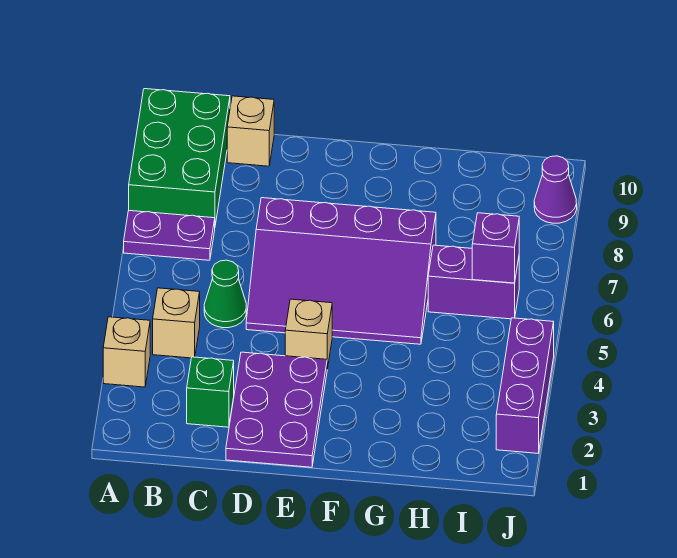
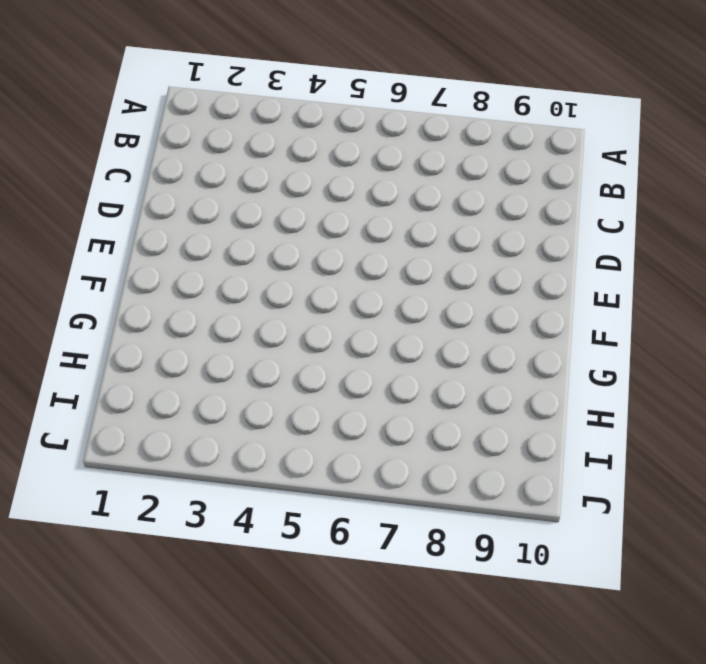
none -> tan 1x1 brick [103,317,150,387]
none -> purple 1x2 plate [124,210,215,260]
none -> green 2x3 brick [129,89,230,225]

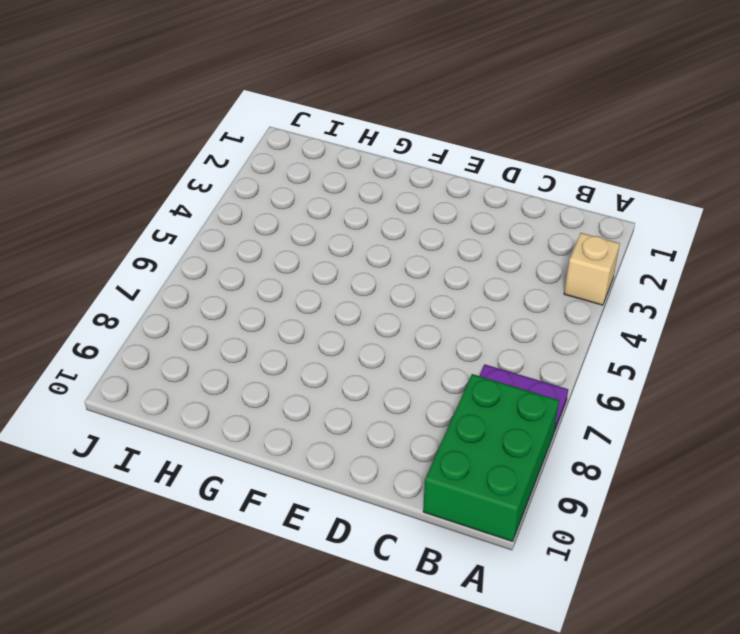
none -> tan 1x1 brick [153,288,200,358]
none -> green 1x1 brick [187,357,234,427]
none -> green 1x1 cone [204,260,246,328]

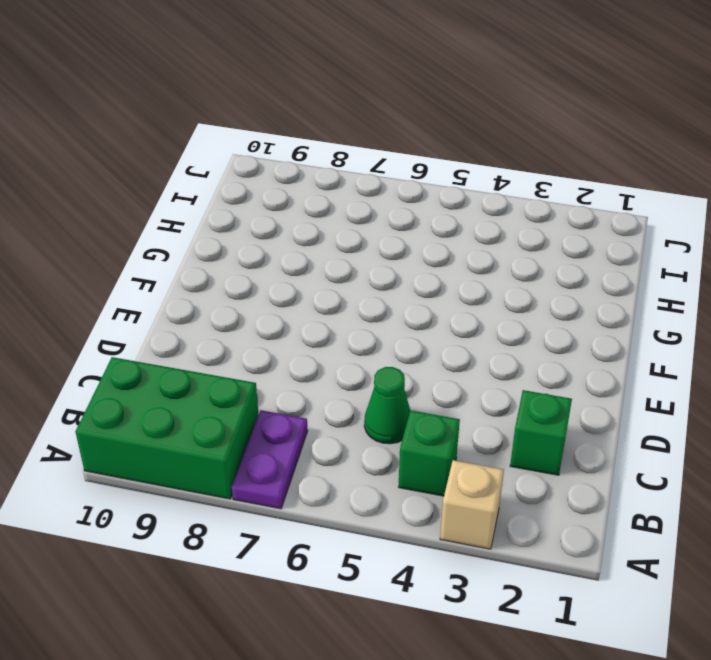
green 1x1 brick [399,410,460,496] -> tan 1x1 brick [153,288,200,358]
none -> tan 1x1 brick [227,96,274,166]
none -> purple 2x3 plate [226,352,327,467]
none -> purple 3x4 slope [246,198,436,344]

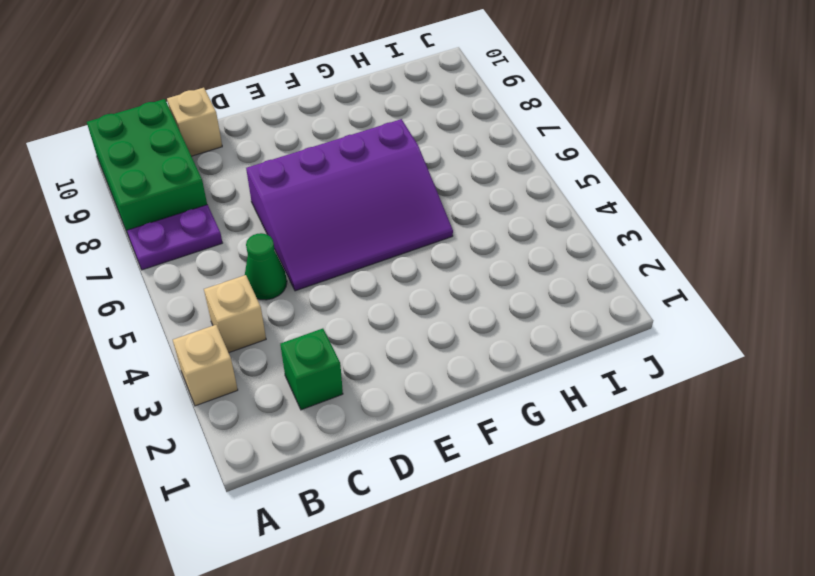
none -> purple 2x3 plate [226,352,327,467]
none -> tan 1x1 brick [285,299,332,369]
none -> purple 1x2 brick [428,245,519,319]

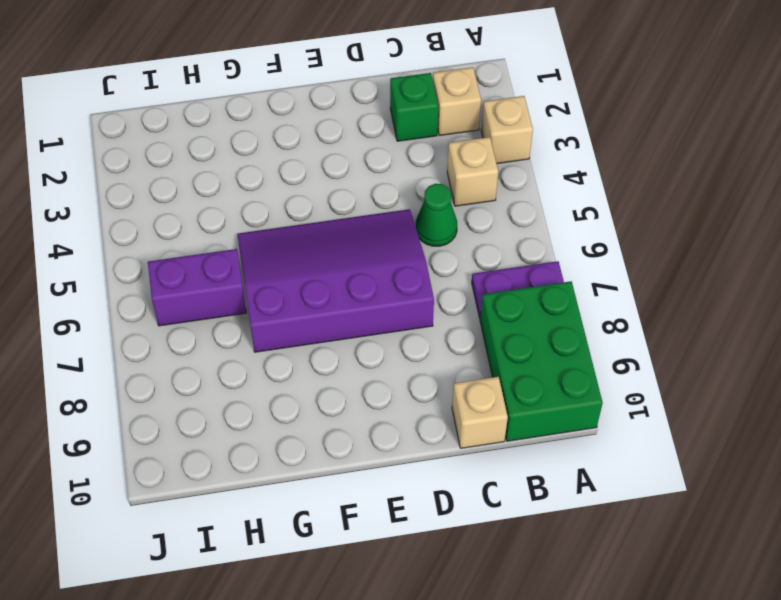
tan 1x1 brick [433,67,481,136] -> tan 1x1 brick moved to [285,299,332,369]
none -> purple 2x3 plate [226,352,327,467]
none -> purple 1x3 brick [496,318,554,453]
none -> purple 1x1 cone [534,156,577,223]

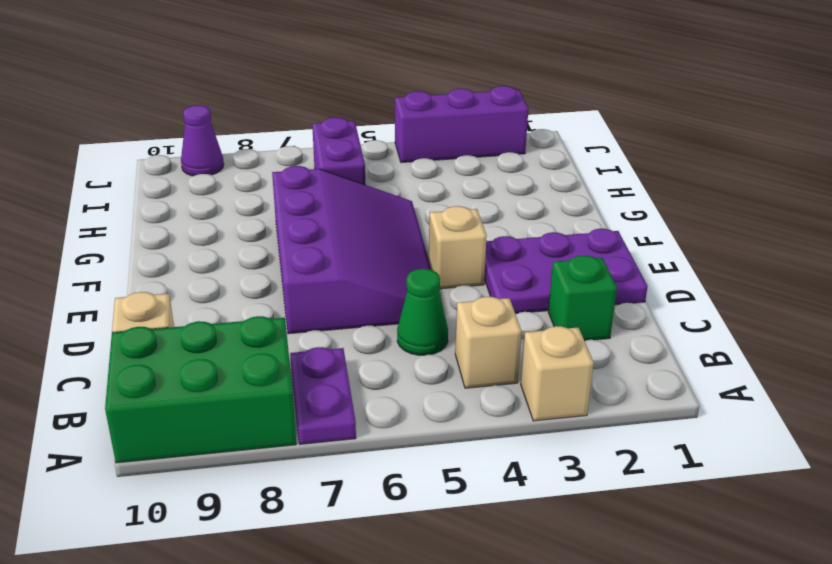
none -> purple 1x1 brick [472,213,519,283]

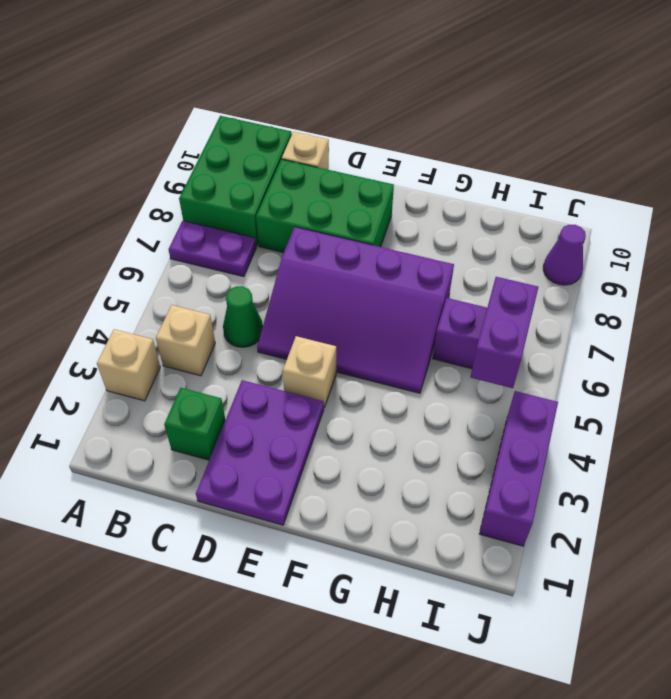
green 2x3 brick [256,159,394,253] -> none
purple 1x2 brick [471,277,538,388] -> purple 1x1 brick [472,213,519,283]

